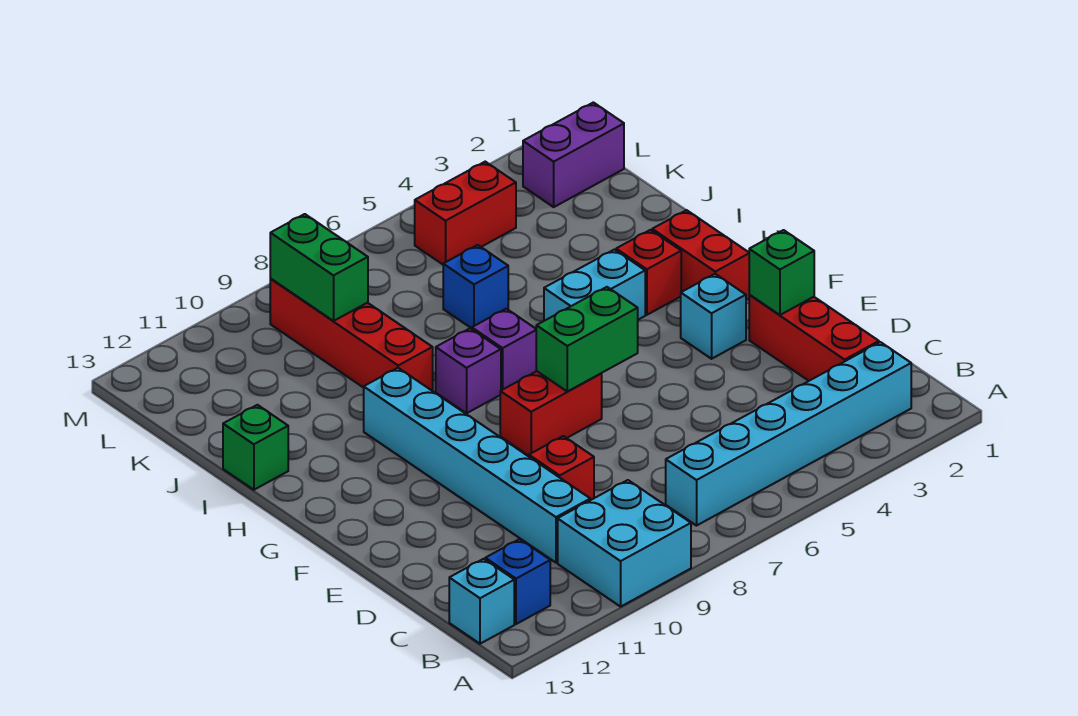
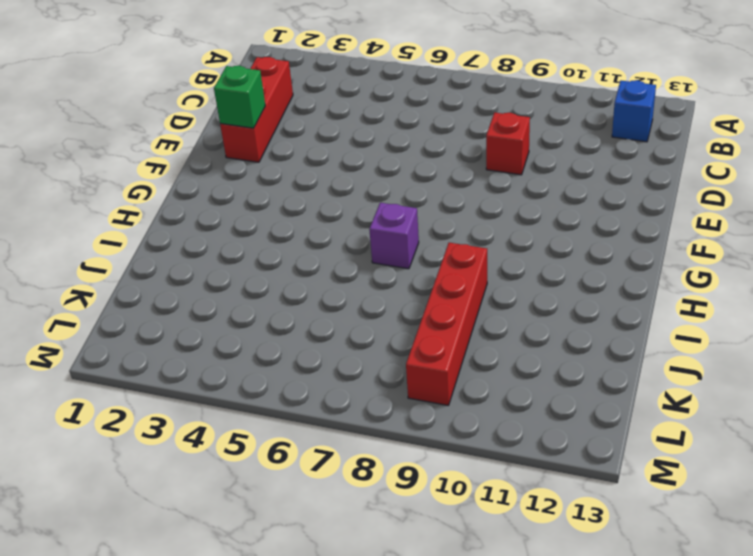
none -> cyan 2x2 brick [558,480,691,607]
none -> cyan 1x6 brick [666,342,911,526]
none -> cyan 1x1 brick [449,559,514,644]

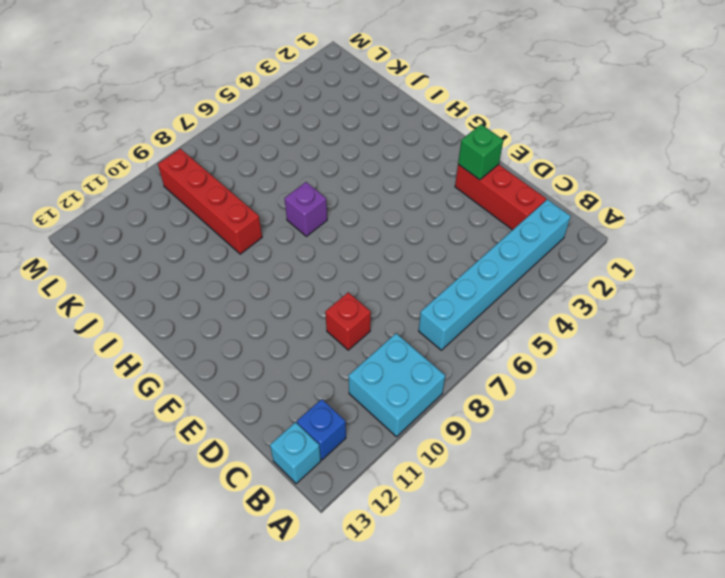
none -> cyan 1x6 brick [364,368,590,563]
none -> cyan 1x1 brick [681,274,746,359]
none -> red 1x2 brick [500,371,602,456]

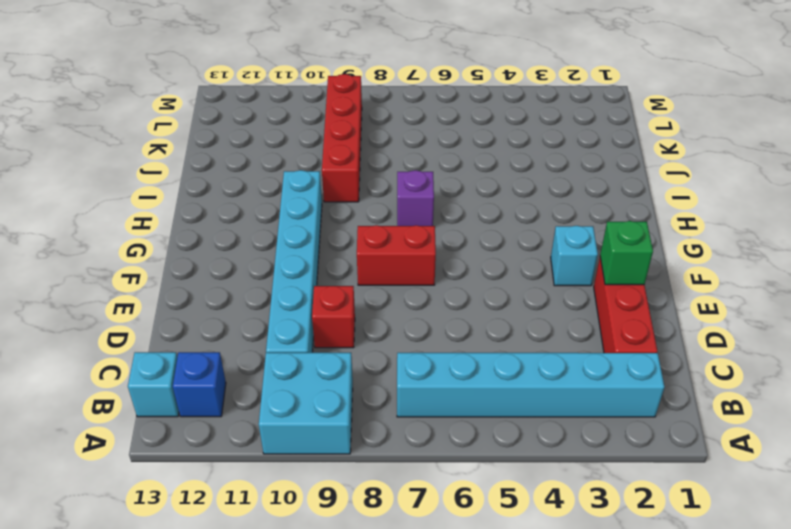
none -> red 1x2 brick [652,210,749,300]
none -> red 1x1 brick [616,230,681,315]
none -> cyan 1x2 brick [544,250,645,321]

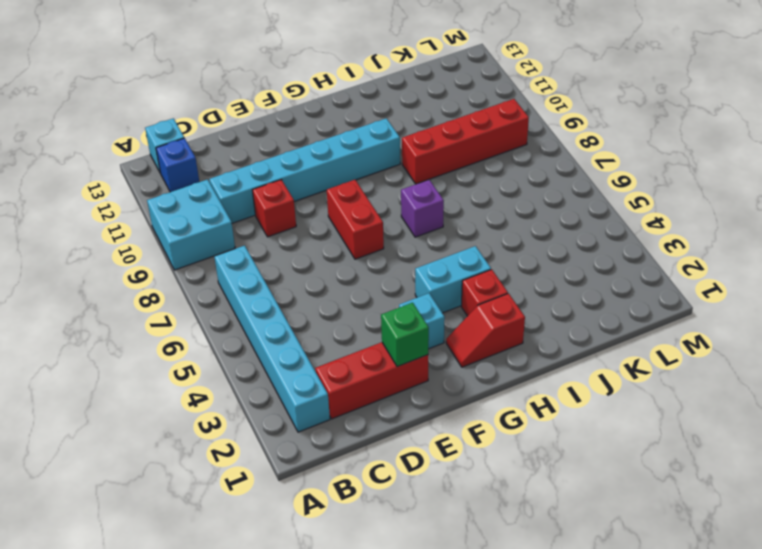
red 1x2 slope [446,294,525,367] -> red 1x2 brick [652,210,749,300]
cyan 1x2 brick [415,246,491,313] -> cyan 1x2 brick turned to [544,250,645,321]
none -> purple 1x1 brick [436,328,501,413]
none -> green 1x1 brick [223,405,288,490]
none -> blue 1x1 brick [443,245,508,328]

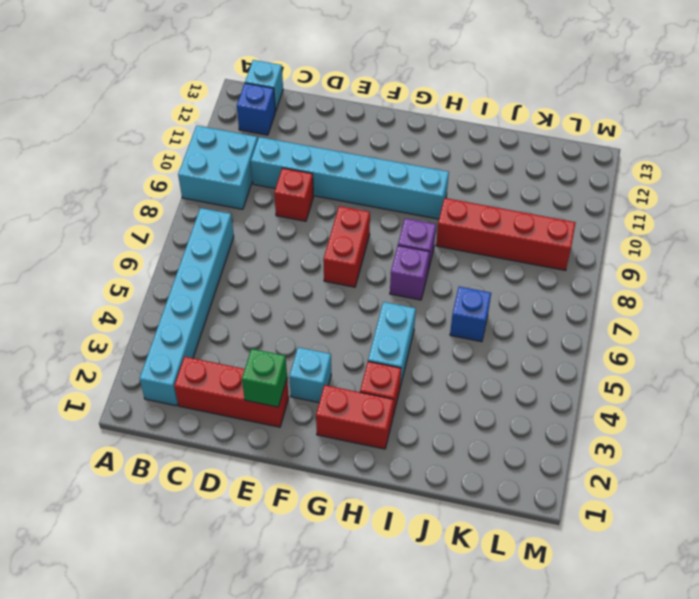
none -> green 1x1 brick [223,405,288,490]
none -> purple 1x2 brick [523,102,624,207]
none -> red 1x2 brick [415,162,516,264]

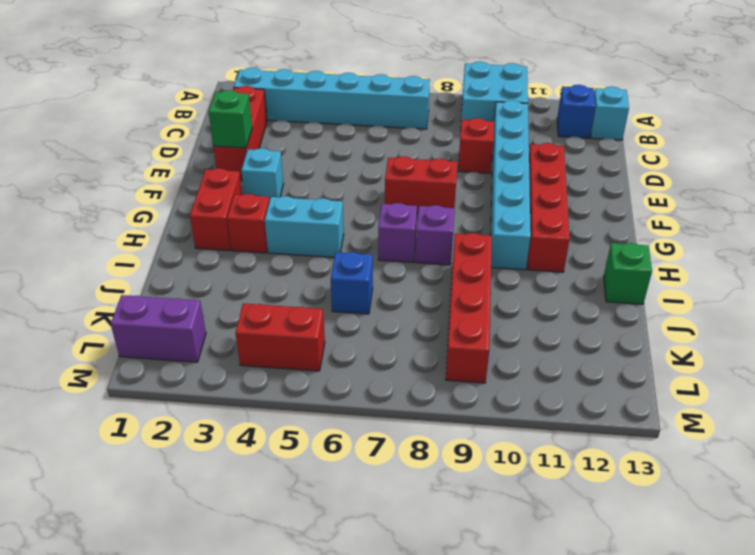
red 1x4 brick [528,143,570,272] -> none
none -> green 1x2 brick [536,287,638,391]
none -> green 1x2 brick [270,214,368,321]

